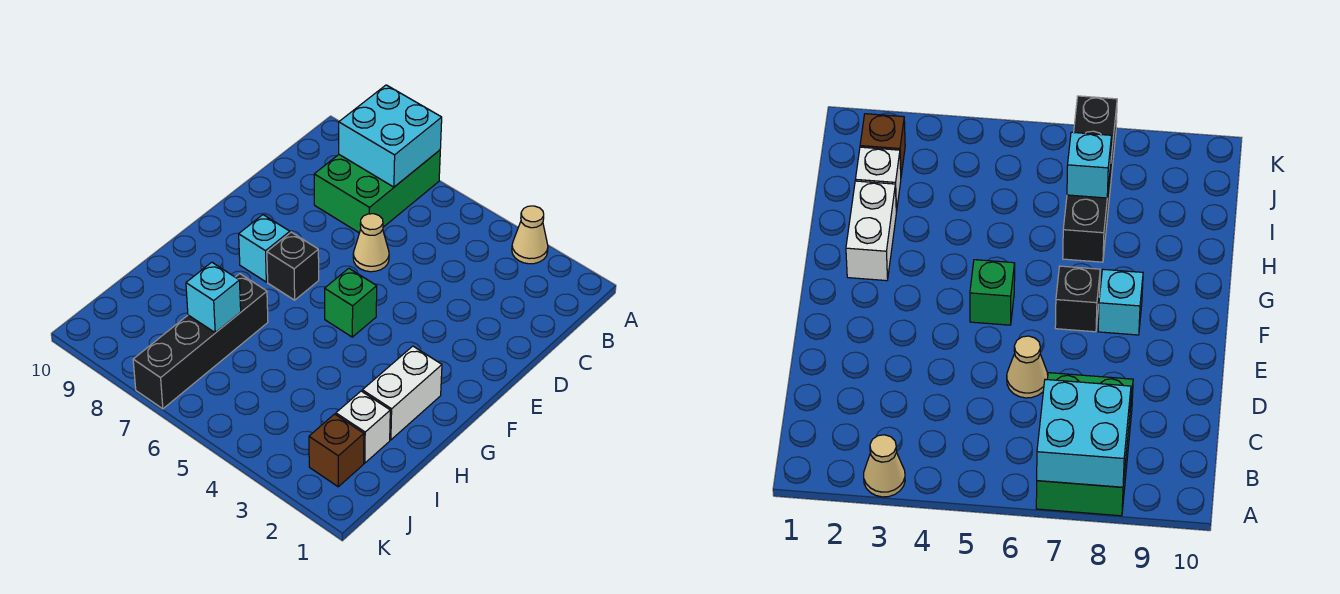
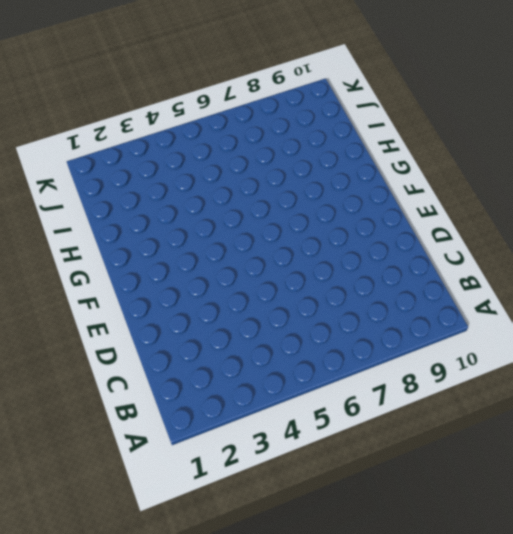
none -> tan 1x1 cone [512,206,548,264]
none -> green 2x3 brick [314,150,440,233]
none -> tan 1x1 cone [353,214,389,272]

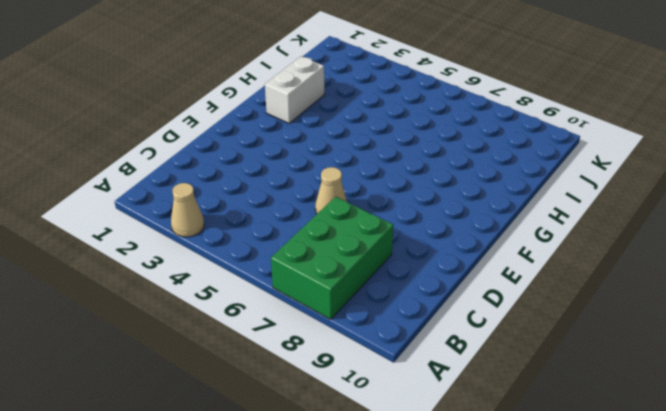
none -> green 1x1 brick [325,268,377,337]
none -> black 1x1 brick [267,232,319,300]
none -> cyan 1x1 brick [239,215,290,282]

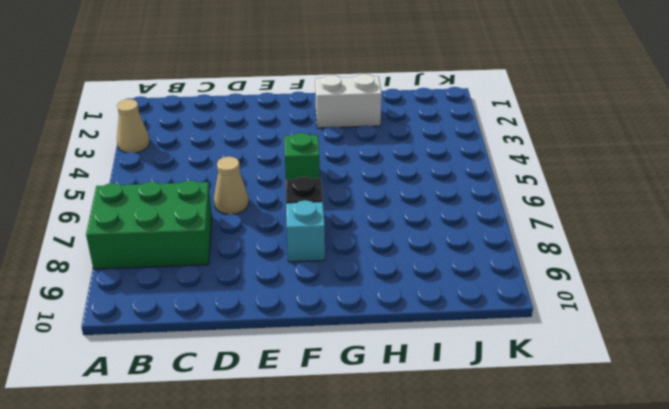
none -> black 1x4 brick [133,274,268,409]
none -> white 1x1 brick [336,391,390,463]
none -> brown 1x1 brick [309,414,364,487]

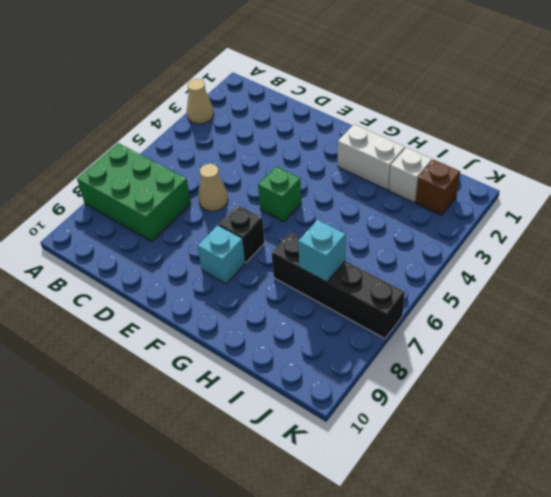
none -> cyan 2x2 brick [339,85,442,187]

